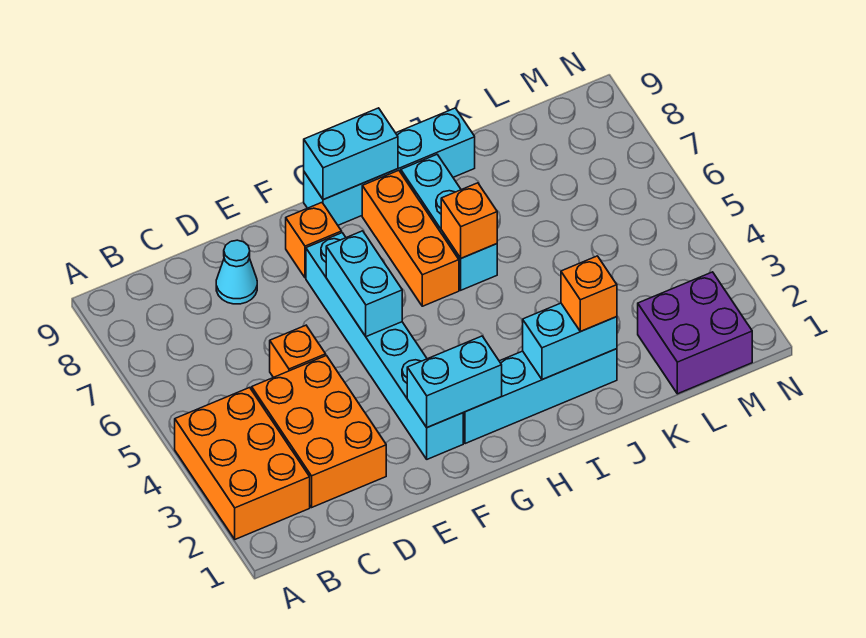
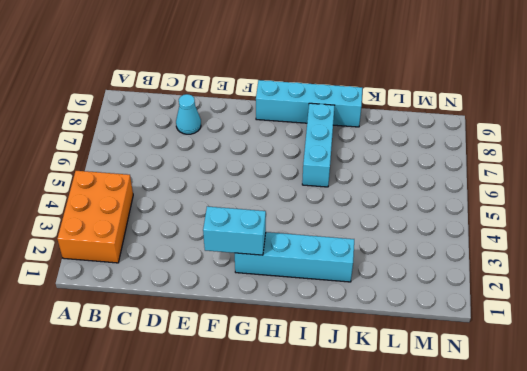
none -> orange 2x3 brick [252,356,386,507]
none -> orange 1x1 brick [270,325,326,378]
none -> cyan 1x6 brick [306,233,463,459]

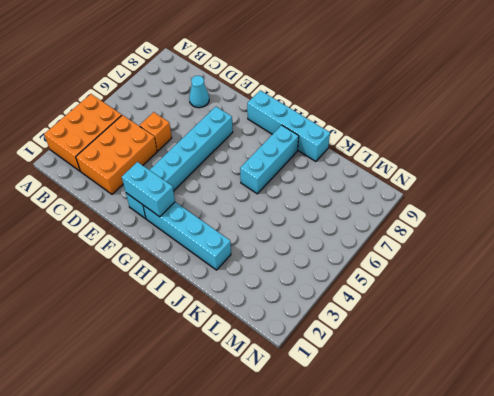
none -> orange 1x1 brick [286,203,342,278]
none -> orange 1x3 brick [362,170,459,306]
none -> purple 2x2 brick [638,272,752,394]

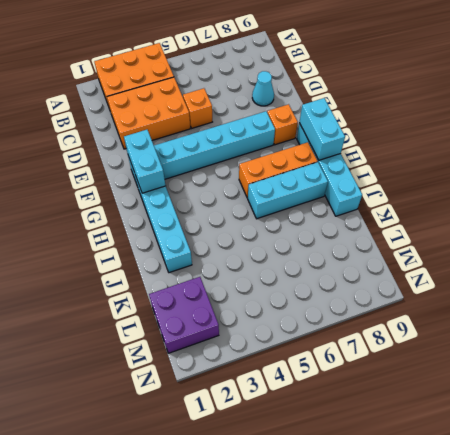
none -> cyan 1x2 brick [326,231,402,337]
none -> cyan 1x2 brick [523,303,617,380]
none -> orange 1x1 brick [441,183,497,258]

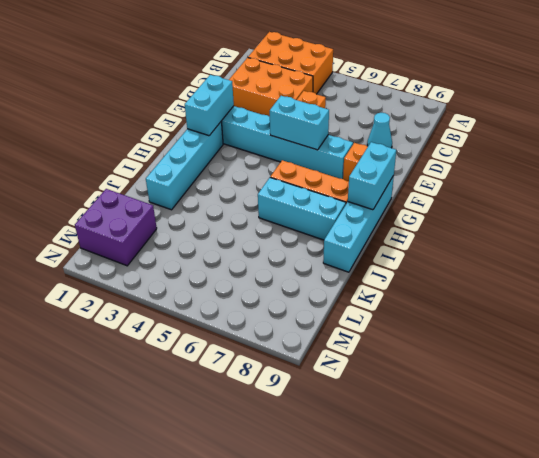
none -> cyan 1x2 brick [523,303,617,380]
none -> orange 1x1 brick [441,183,497,258]
none -> orange 1x1 brick [561,256,617,331]

